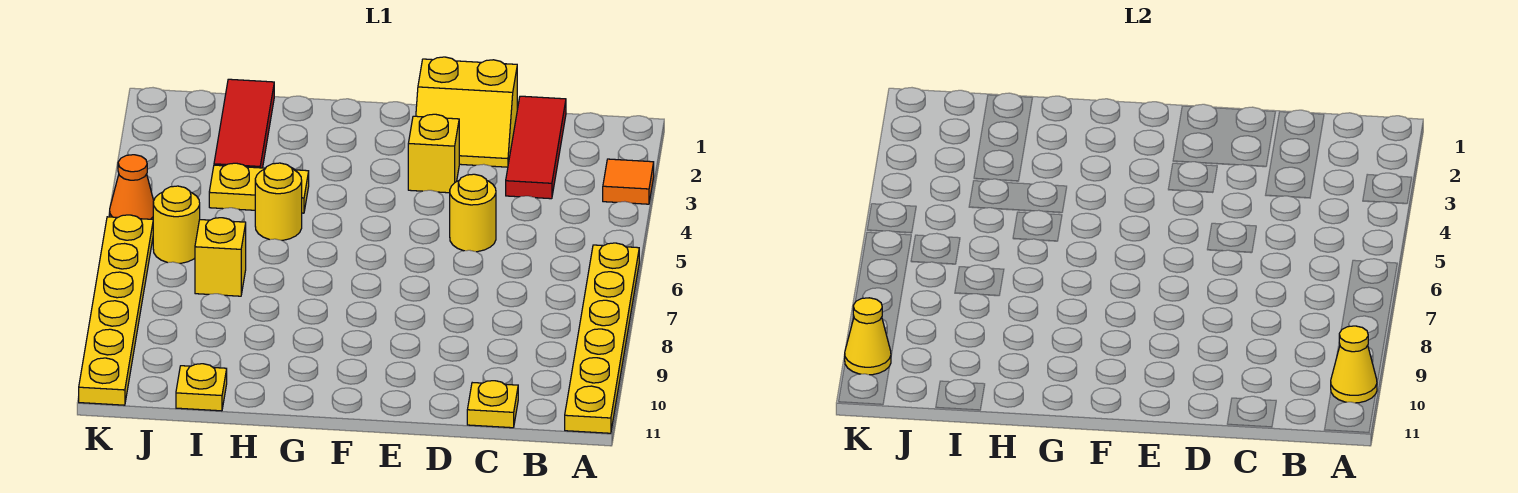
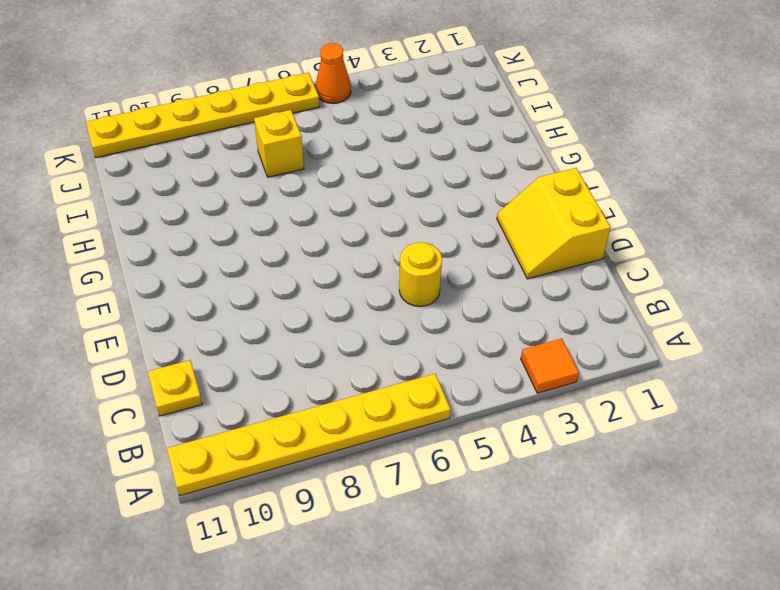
none -> red 1x3 tile [506,96,566,199]
none -> yellow 1x1 brick [408,114,459,193]
none -> yellow 1x2 plate [209,163,309,213]

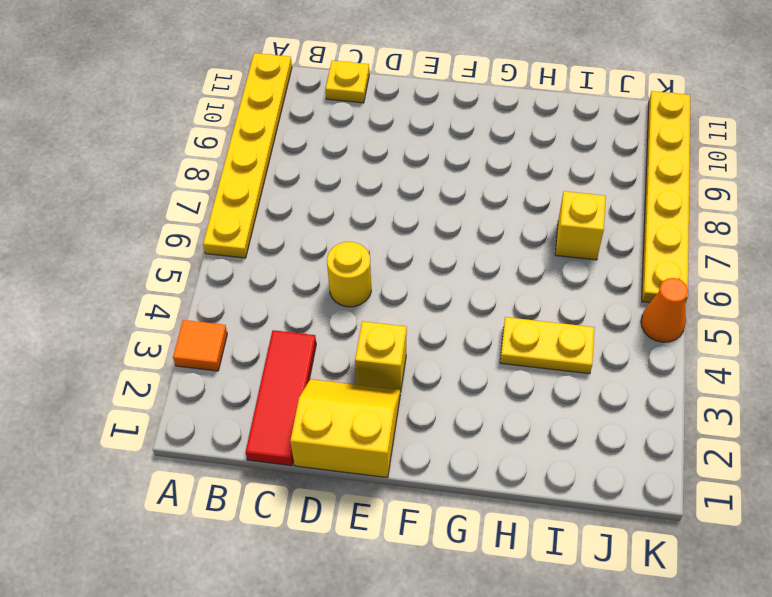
none -> yellow 1x1 round brick [255,163,302,240]
none -> red 1x3 tile [214,79,274,168]
none -> yellow 1x1 plate [176,364,227,411]

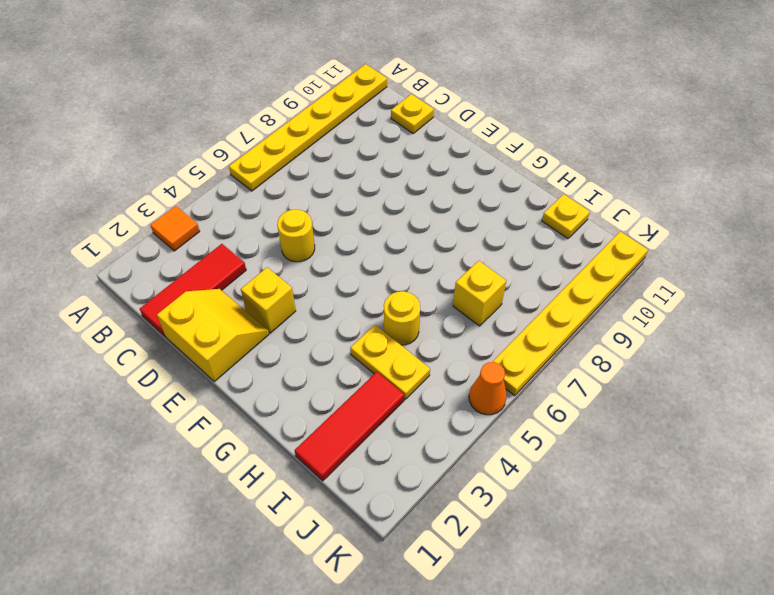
none -> yellow 1x1 round brick [153,186,200,263]
none -> yellow 1x1 cone [1331,326,1377,403]
none -> yellow 1x1 cone [845,298,891,375]

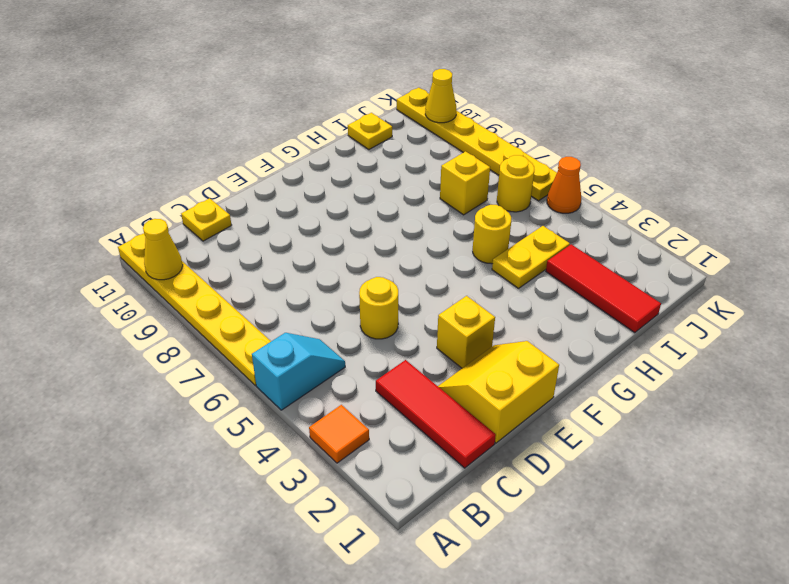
cyan 1x2 slope [252,333,345,410] -> none

